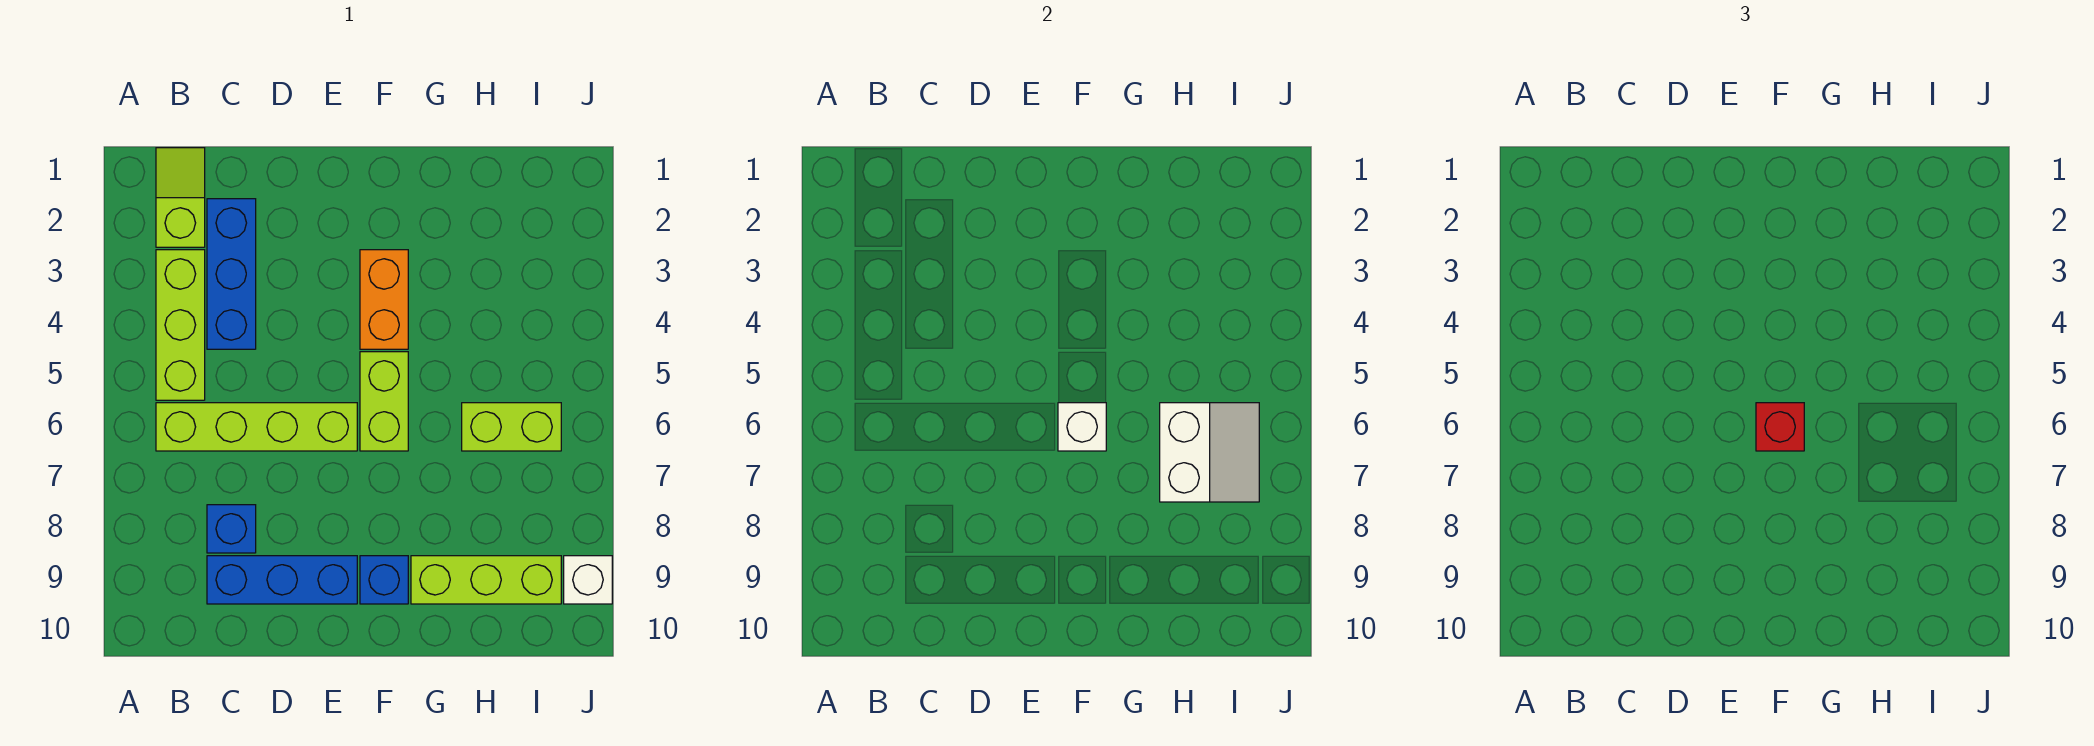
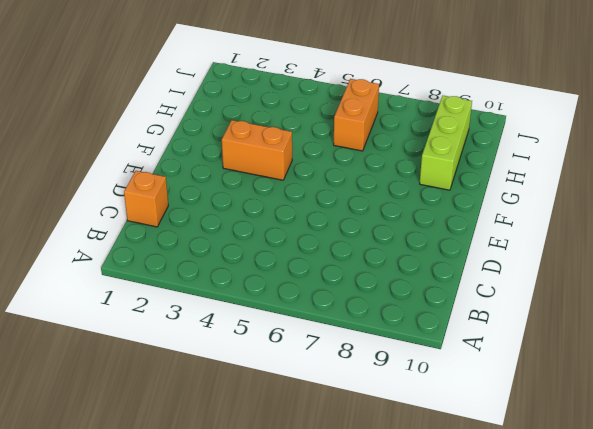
orange 1x1 brick [124,171,168,227] -> none
orange 1x2 brick [334,79,379,151] -> lime 1x2 brick [462,403,561,451]
none -> lime 1x2 slope [156,148,205,247]
none -> lime 1x3 brick [156,250,205,400]
none -> lime 1x4 brick [156,403,357,451]

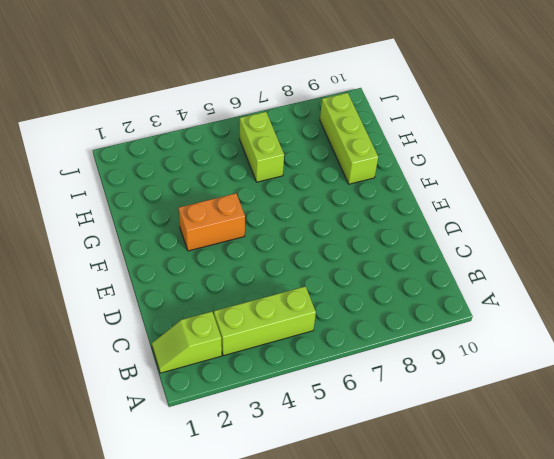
none -> lime 1x4 brick [156,403,357,451]
none -> blue 1x3 brick [207,199,256,349]
none -> blue 1x1 brick [207,505,256,553]

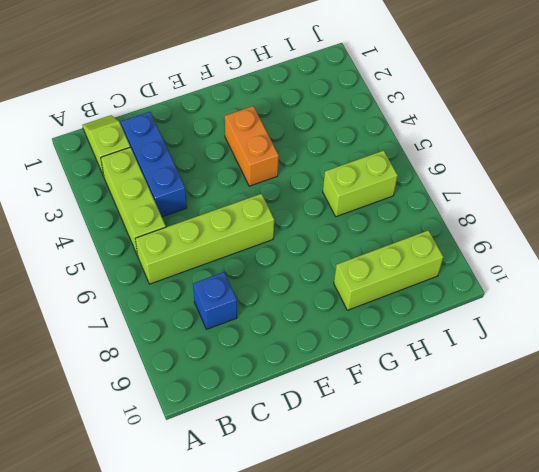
none -> blue 1x3 brick [207,556,357,604]
none -> lime 1x2 brick [360,352,408,451]
none -> blue 1x1 brick [360,556,408,604]

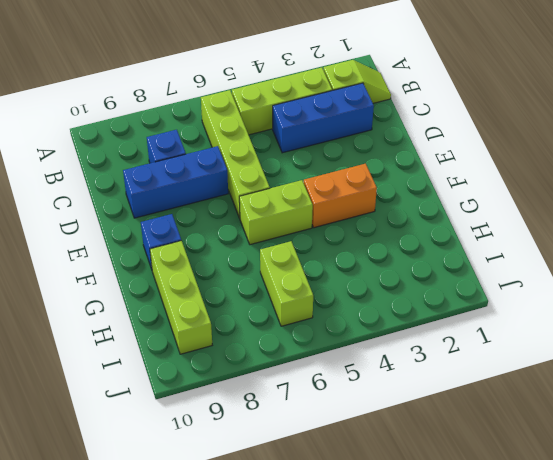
blue 1x3 brick [123,146,228,218] -> blue 1x3 brick turned to [207,556,357,604]
none -> white 1x1 brick [564,556,612,604]
none -> white 1x1 brick [1058,403,1106,451]
none -> white 2x2 slope [1160,403,1259,502]

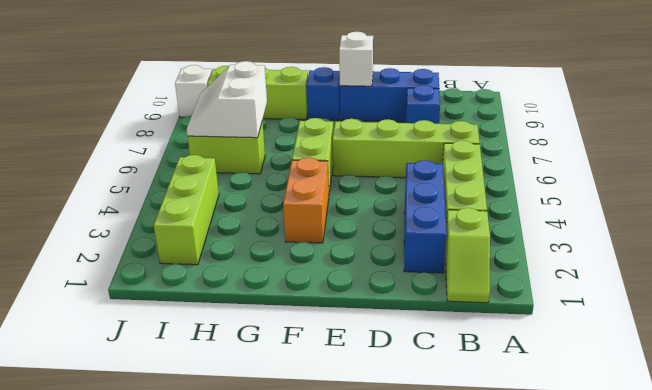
white 1x1 brick [339,32,373,86] -> white 1x1 brick moved to [1058,403,1106,451]
lime 1x3 brick [154,155,219,265] -> none
none -> red 1x1 brick [1756,403,1804,451]

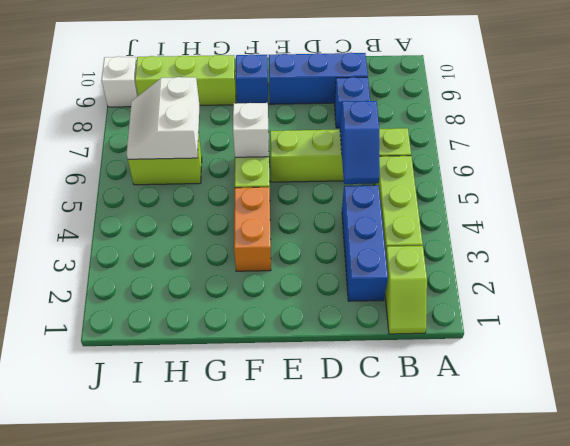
blue 1x2 slope [340,101,379,184] -> none
none -> red 1x1 brick [1756,403,1804,451]

